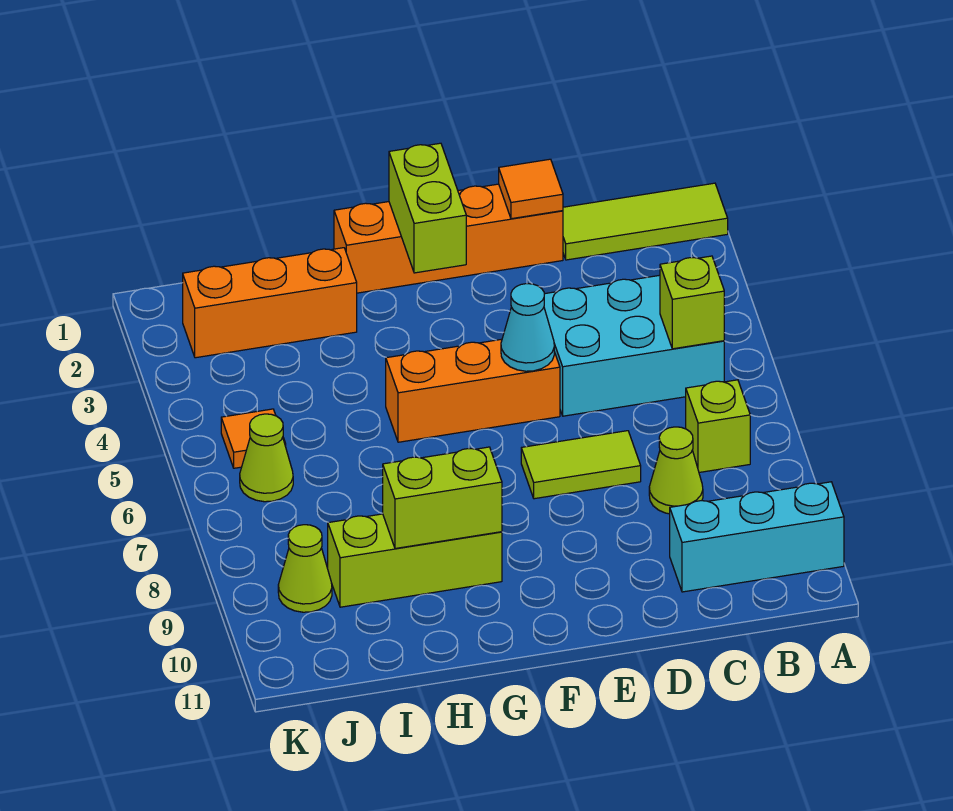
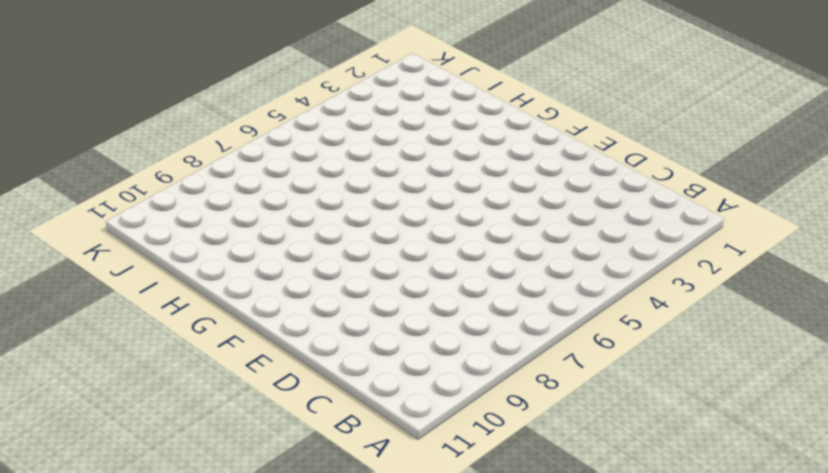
none -> lime 1x3 tile [563,183,728,260]
none -> cyan 1x3 brick [670,482,844,592]
none -> cyan 2x3 brick [544,275,724,416]

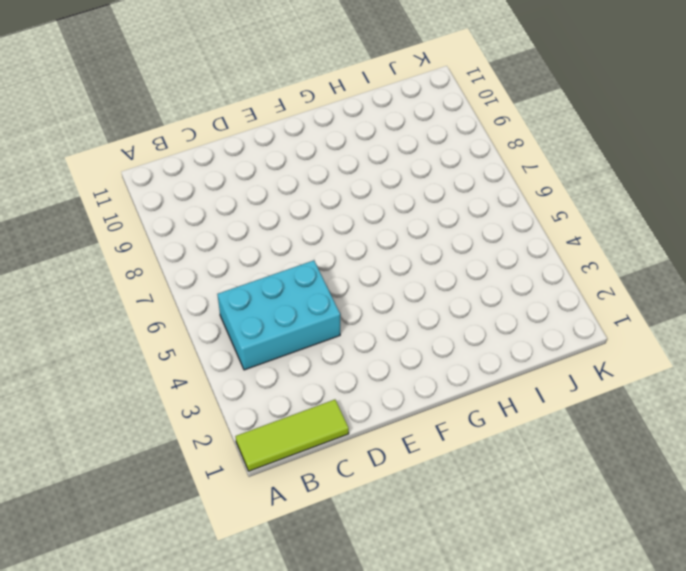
none -> cyan 1x3 brick [670,482,844,592]
none -> lime 1x1 brick [686,380,750,472]
none -> lime 1x1 cone [649,427,703,514]

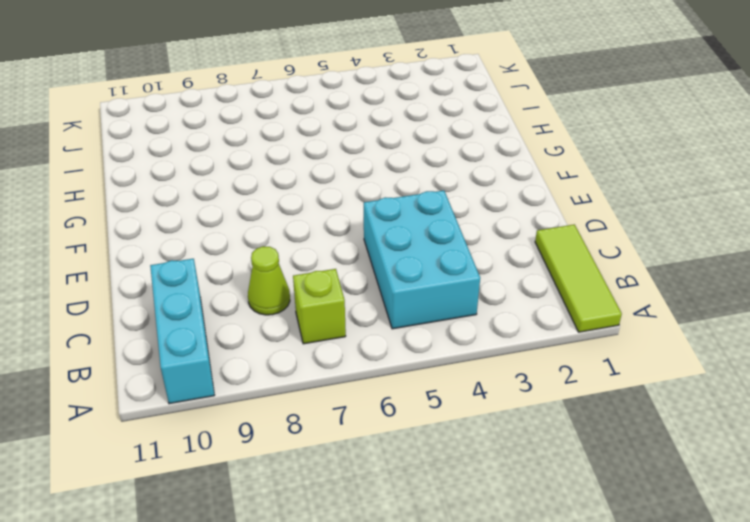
none -> orange 1x4 brick [334,184,563,293]
none -> lime 1x2 tile [521,431,641,499]
none -> orange 1x3 brick [386,339,560,442]

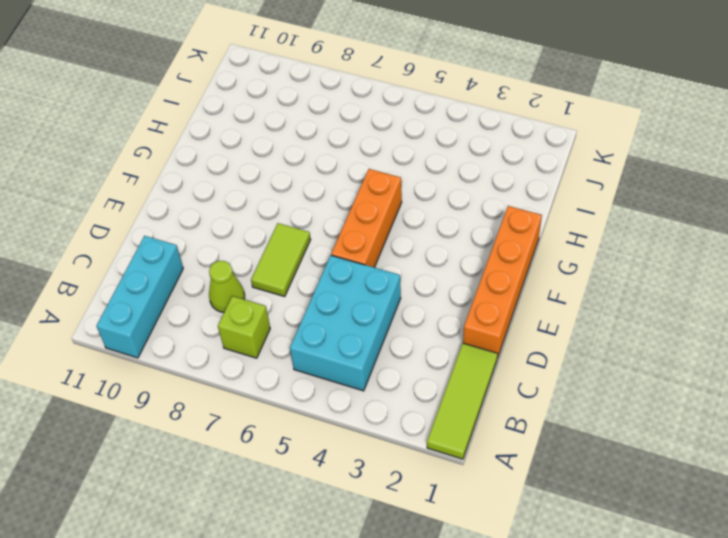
none -> lime 1x3 brick [328,514,502,607]
none -> orange 1x3 brick [183,248,357,358]
none -> orange 1x1 tile [221,409,286,468]

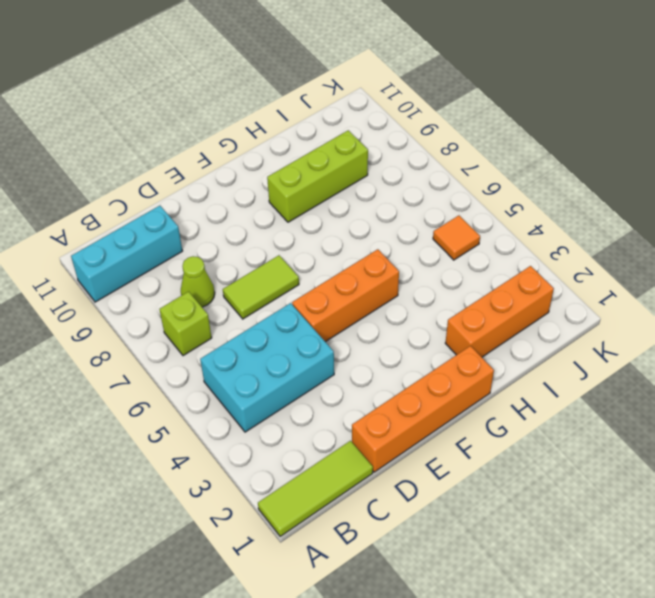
none -> lime 1x1 cone [240,414,293,502]
none -> lime 1x1 cone [278,525,332,612]
none -> lime 1x1 brick [660,256,724,349]

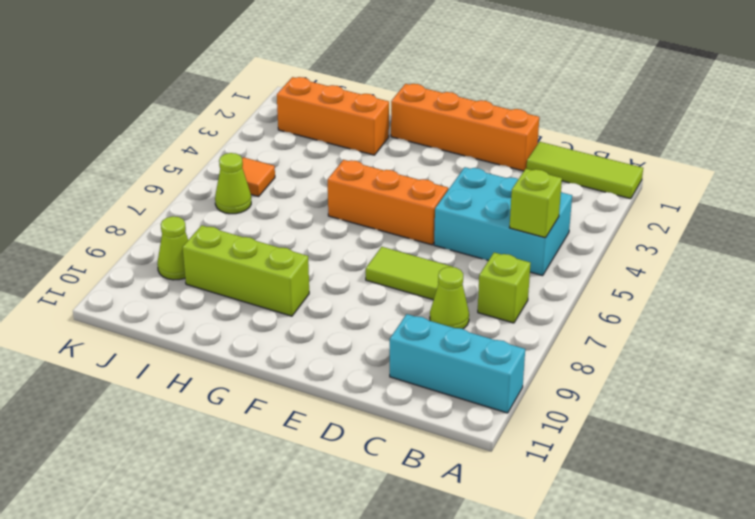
none -> orange 1x1 tile [499,159,563,219]
none -> cyan 1x1 cone [501,284,554,371]
none -> lime 1x2 brick [389,143,466,273]

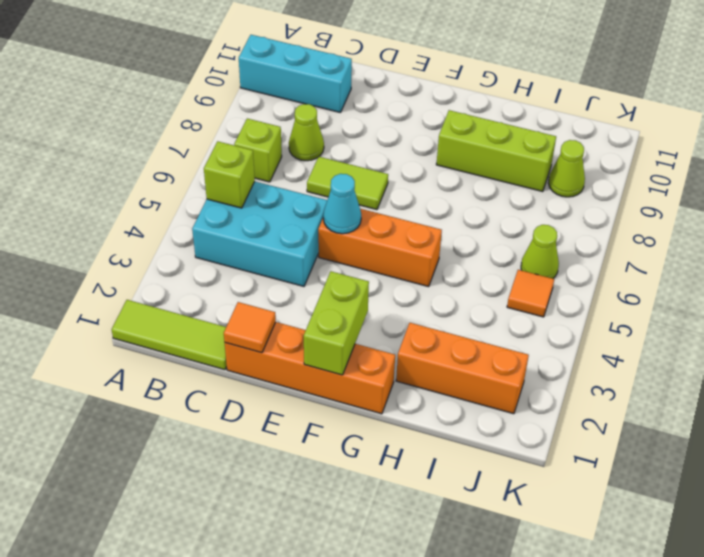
none -> lime 1x2 brick [383,447,502,548]

